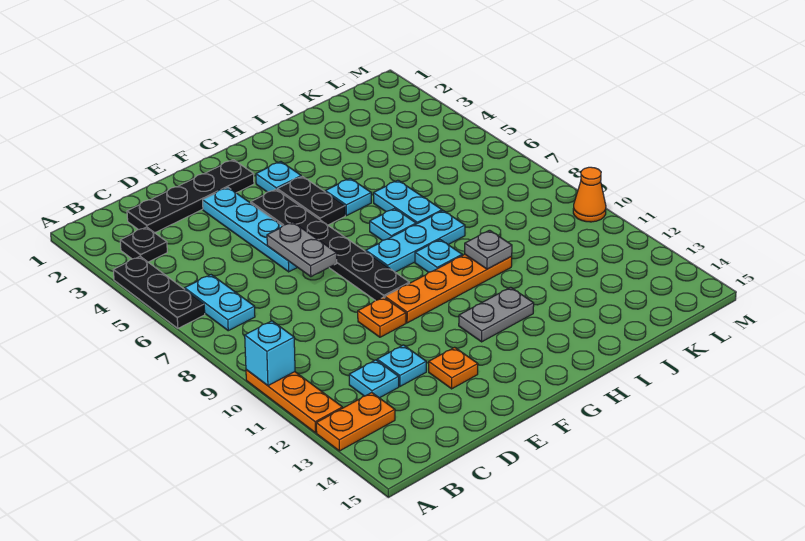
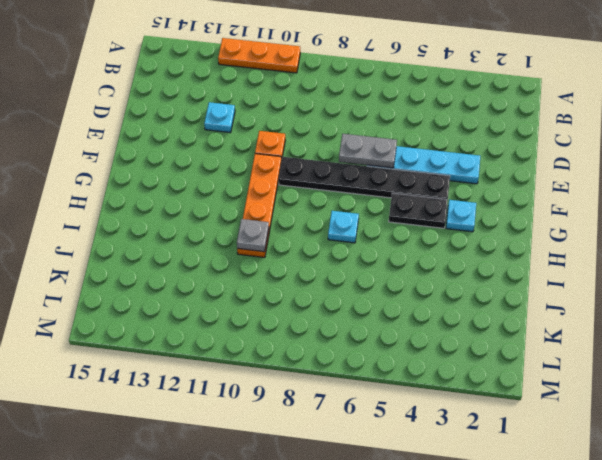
none -> black 1x3 plate [113,256,205,328]
none -> orange 1x2 plate [316,393,395,451]
none -> black 1x1 plate [120,227,167,262]

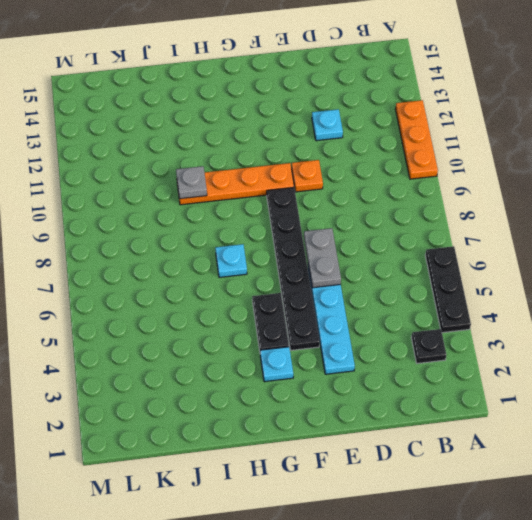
none -> orange 1x2 plate [316,393,395,451]
none -> cyan 1x2 plate [185,275,255,331]
none -> black 1x4 plate [127,160,254,233]

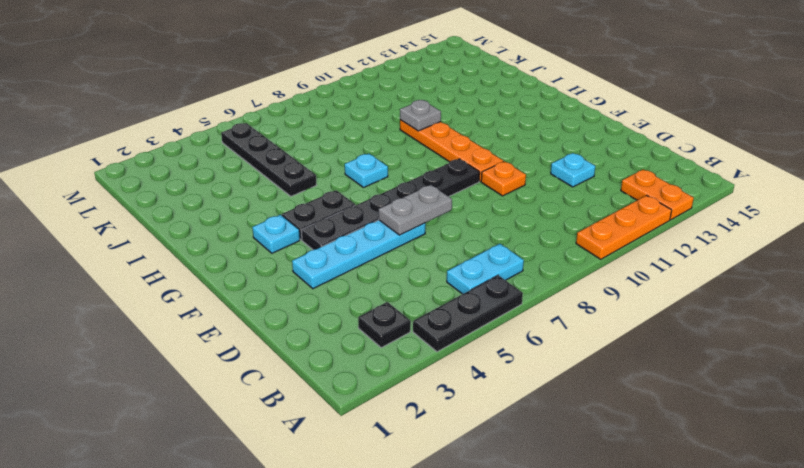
black 1x4 plate [221,123,316,196] -> black 1x4 plate moved to [127,160,254,233]
none -> cyan 1x1 plate [349,360,399,398]
none -> orange 1x1 plate [429,347,478,389]
none -> cyan 1x3 plate [366,211,465,272]

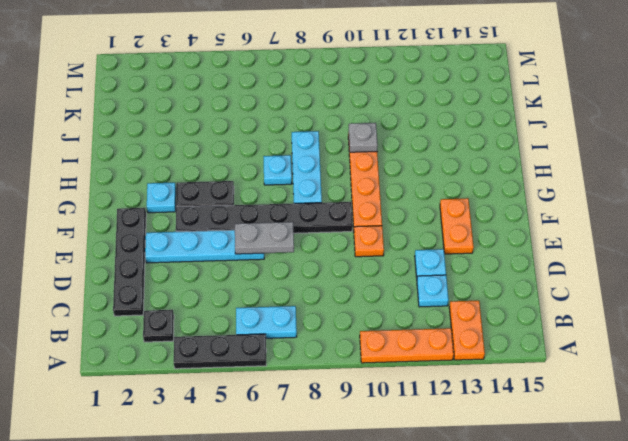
orange 1x2 plate [440,198,474,254] -> orange 1x1 plate [429,347,478,389]
none -> grey 1x2 plate [459,287,534,342]
none -> cyan 1x1 plate [325,178,371,216]
none -> cyan 1x1 plate [415,240,462,272]

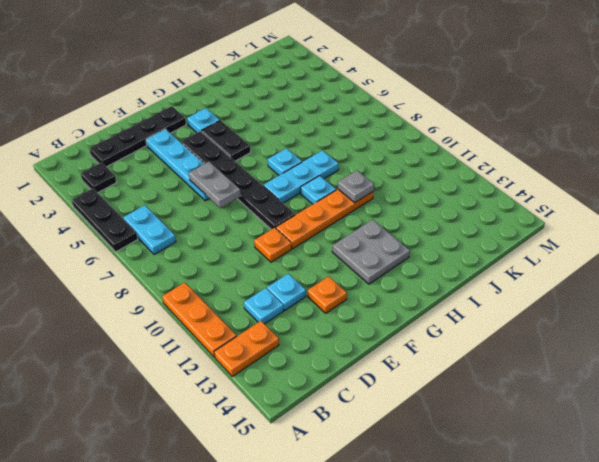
grey 2x2 plate [332,220,410,284] -> grey 1x2 plate [459,287,534,342]
none -> cyan 1x1 plate [325,178,371,216]
none -> cyan 1x2 plate [373,180,442,224]
none -> orange 1x1 cone [573,167,606,222]

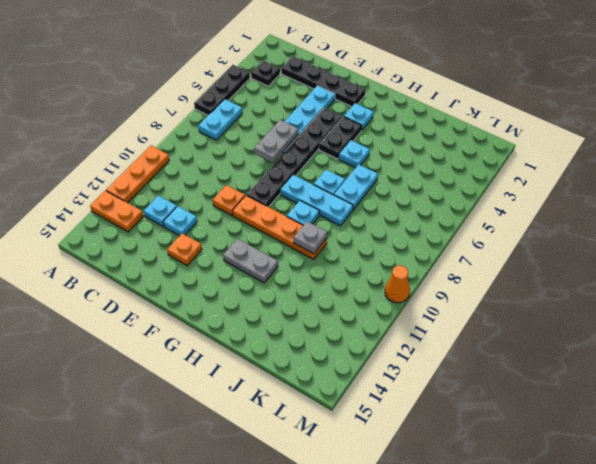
none -> cyan 1x1 brick [245,321,295,386]

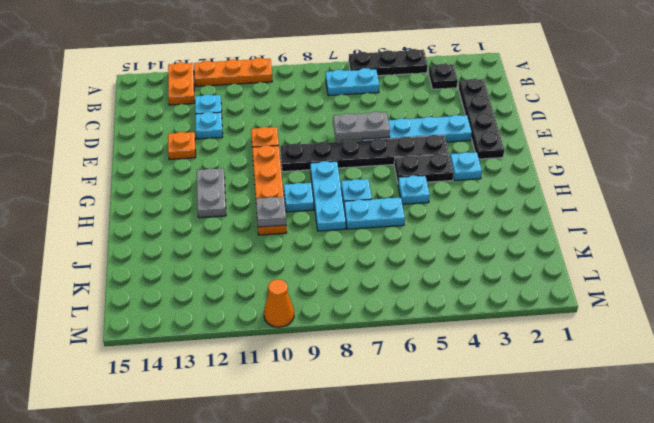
none -> cyan 1x1 brick [245,321,295,386]

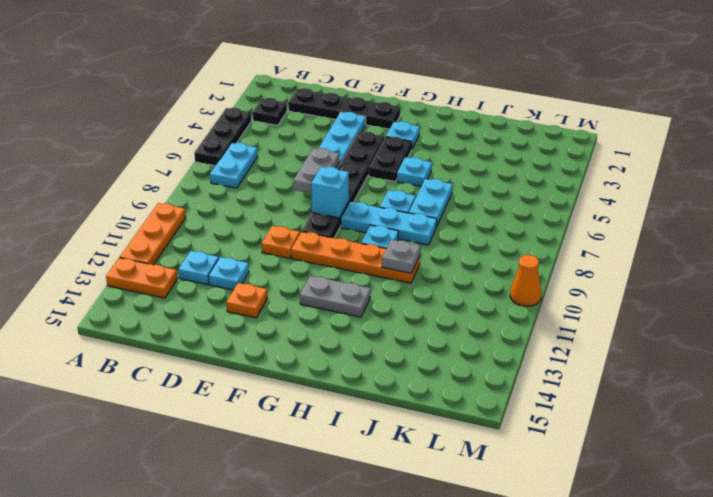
cyan 1x1 brick [311,167,349,218] -> cyan 1x1 brick moved to [245,321,295,386]

